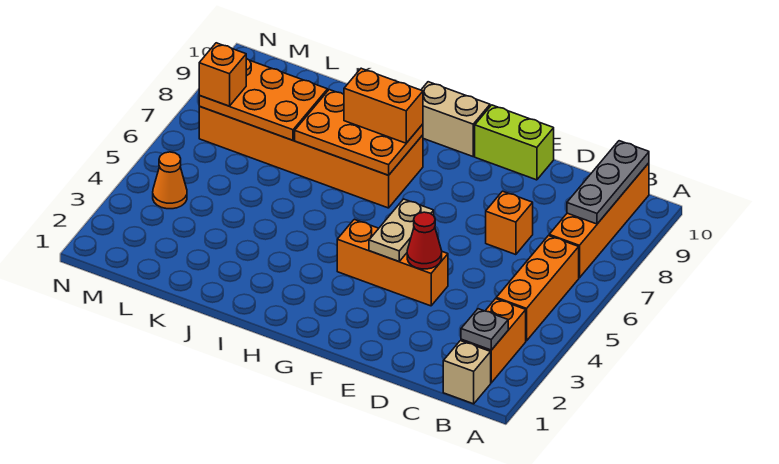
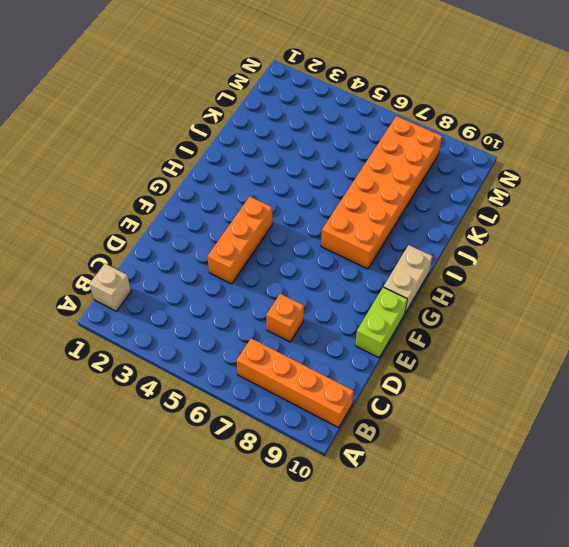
none -> orange 1x2 brick [461,299,526,383]
none -> orange 1x3 brick [496,236,579,341]
none -> orange 1x1 cone [153,152,187,209]

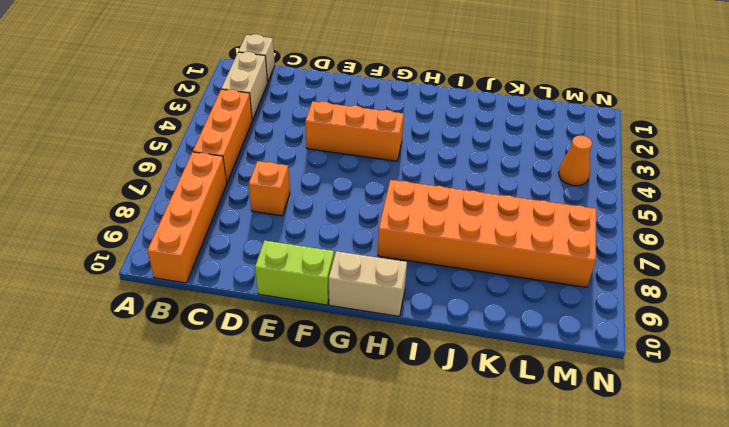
tan 1x2 brick [221,52,268,120] -> orange 1x2 brick [461,299,526,383]
none -> grey 1x1 plate [461,309,508,350]
none -> grey 1x3 plate [567,141,649,224]
none -> red 1x1 cone [407,212,442,269]

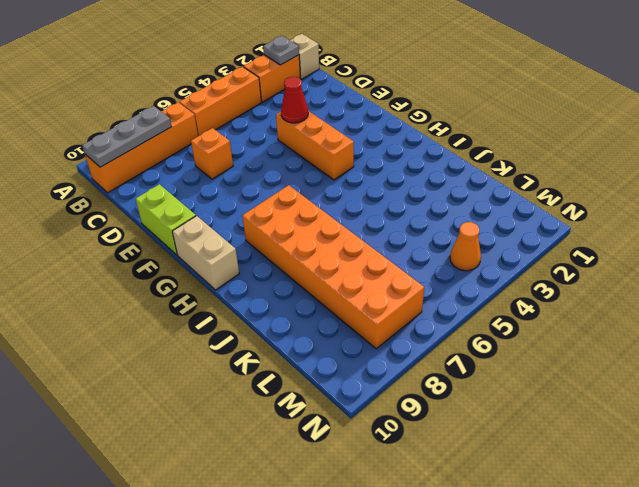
none -> tan 1x2 plate [369,199,434,261]
none -> orange 2x3 plate [295,90,423,175]
none -> orange 2x3 plate [199,58,328,140]

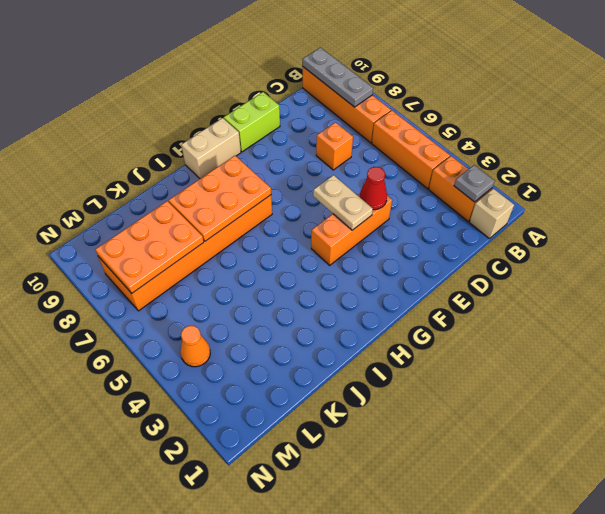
none -> orange 1x2 brick [344,68,423,143]
none -> orange 1x1 brick [199,43,246,106]

